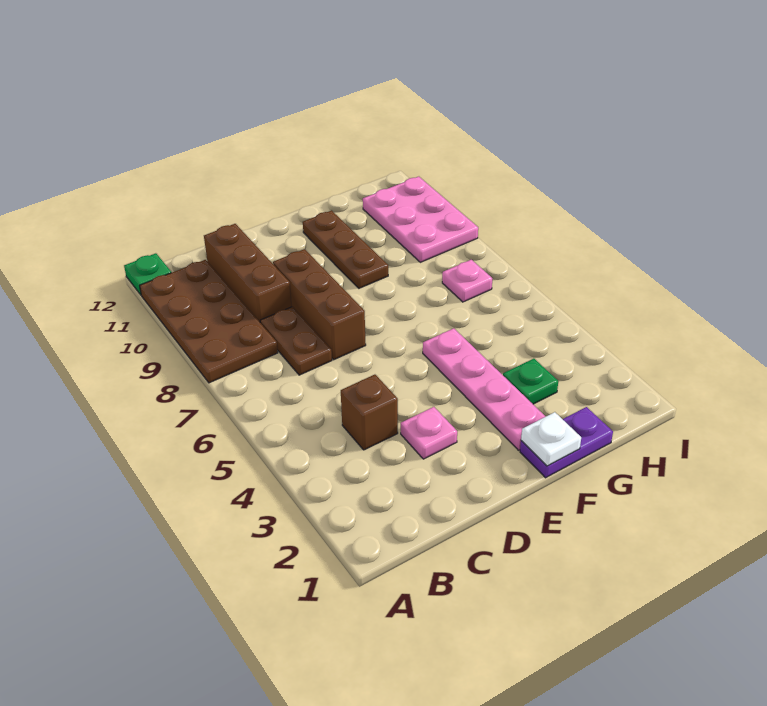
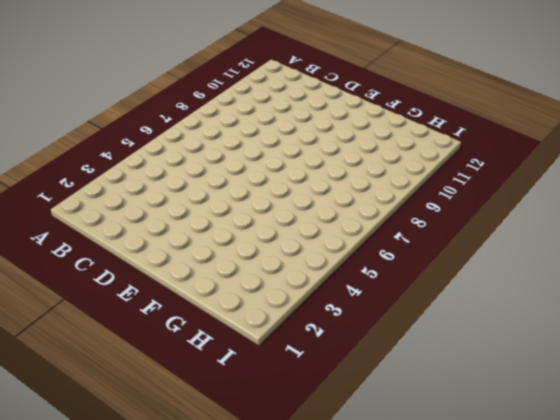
none -> brown 2x4 plate [140,260,278,383]
none -> green 1x1 plate [124,253,171,295]
none -> brown 1x1 brick [341,375,398,450]

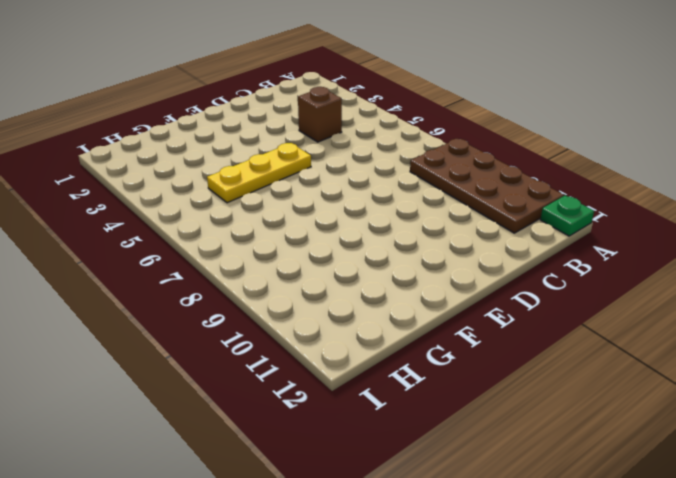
yellow 1x3 plate [207,143,311,203] -> pink 1x4 plate [423,328,546,450]
none -> brown 1x2 plate [260,307,332,375]
none -> brown 1x3 brick [204,224,292,322]
none -> pink 1x1 plate [401,407,457,459]

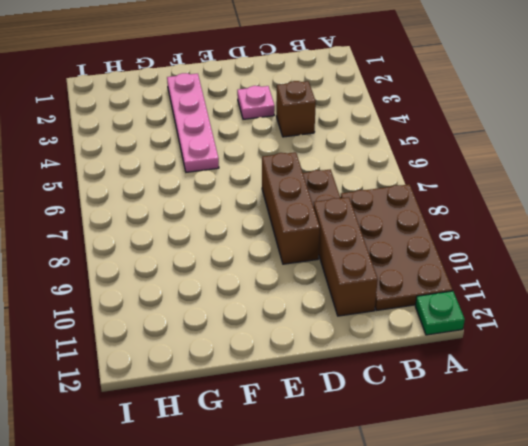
none -> purple 1x2 plate [520,407,613,478]
none -> brown 1x3 plate [303,211,388,288]
none -> green 1x1 plate [503,359,558,404]

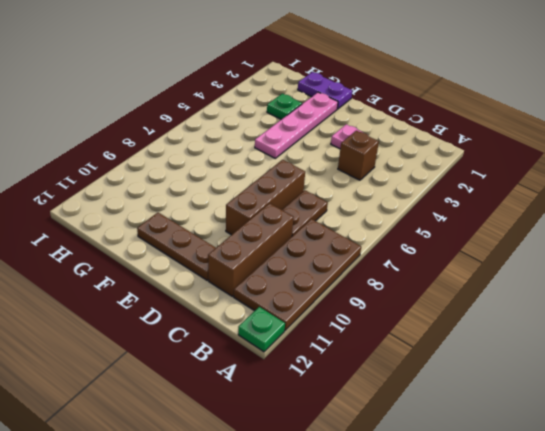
brown 1x3 plate [137,213,216,280] -> brown 1x3 plate turned to [303,211,388,288]
none -> pink 1x1 plate [442,260,492,302]
none -> pink 2x3 plate [363,177,478,262]
none -> white 1x1 plate [521,412,581,466]

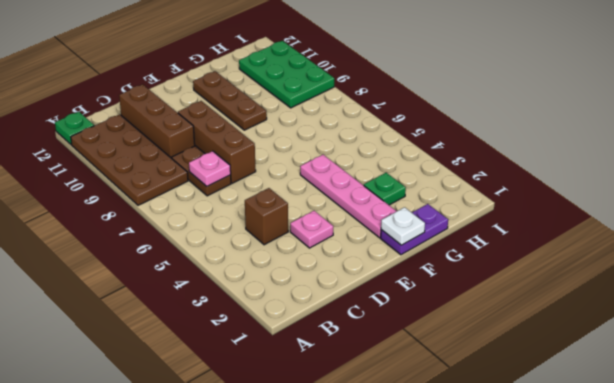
pink 1x1 plate [189,151,231,186] -> pink 1x1 plate moved to [442,260,492,302]
green 2x3 plate [239,41,334,108] -> pink 2x3 plate [363,177,478,262]

